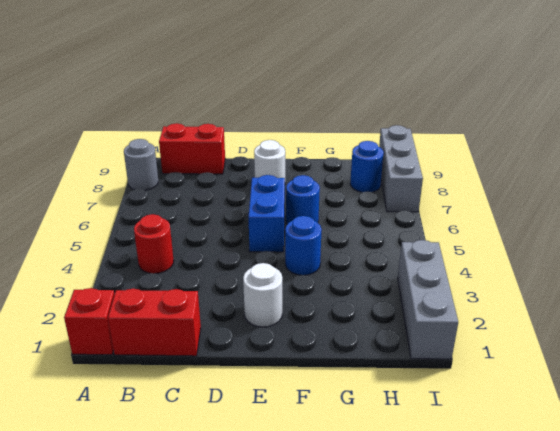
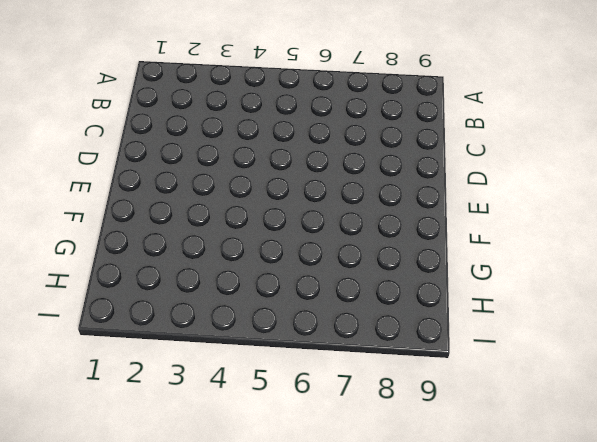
none -> red 1x1 brick [64,288,114,355]
none -> grey 1x1 round brick [124,139,158,190]
none -> red 1x2 brick [108,289,201,356]

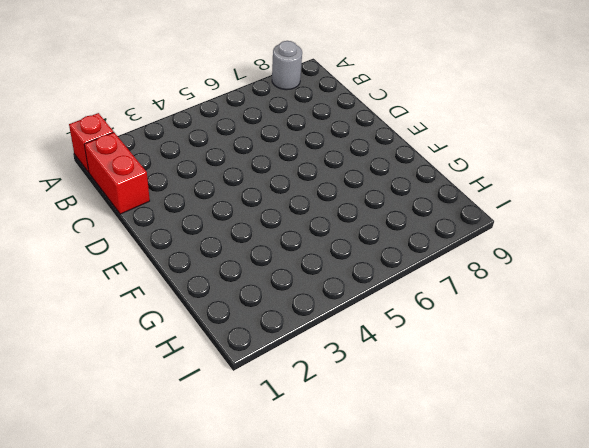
none -> red 1x1 round brick [134,214,174,274]
none -> red 1x2 brick [159,123,225,174]
none -> white 1x1 round brick [243,263,282,327]

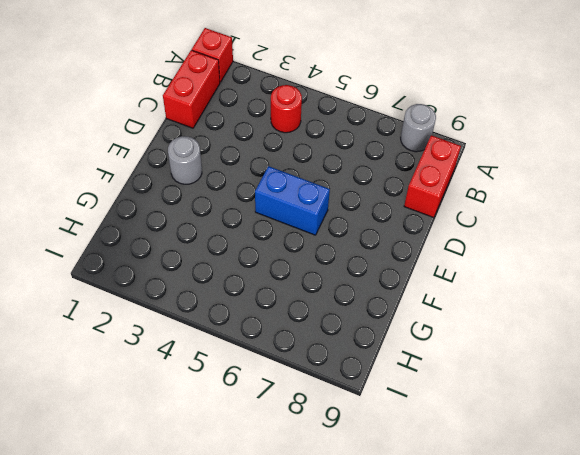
grey 1x1 round brick [168,136,202,184] -> white 1x1 round brick [243,263,282,327]
none -> white 1x1 round brick [254,140,285,178]
none -> blue 1x1 round brick [285,216,322,275]
none -> blue 1x1 round brick [286,175,320,224]

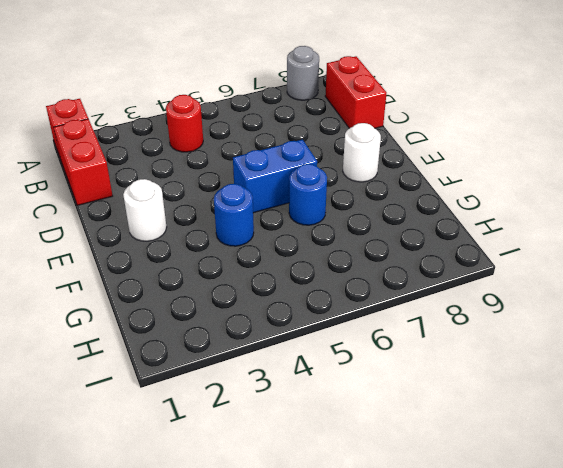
none -> blue 1x1 round brick [350,141,384,192]
none -> grey 1x3 brick [398,240,458,359]
none -> grey 1x3 brick [379,125,423,212]

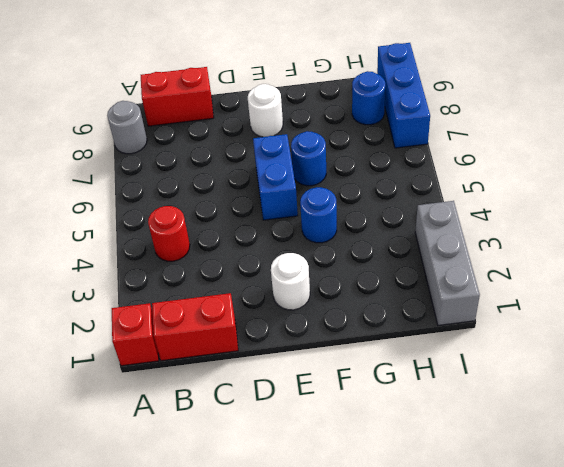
blue 1x3 brick [377,43,430,148] -> grey 1x3 brick [379,125,423,212]

